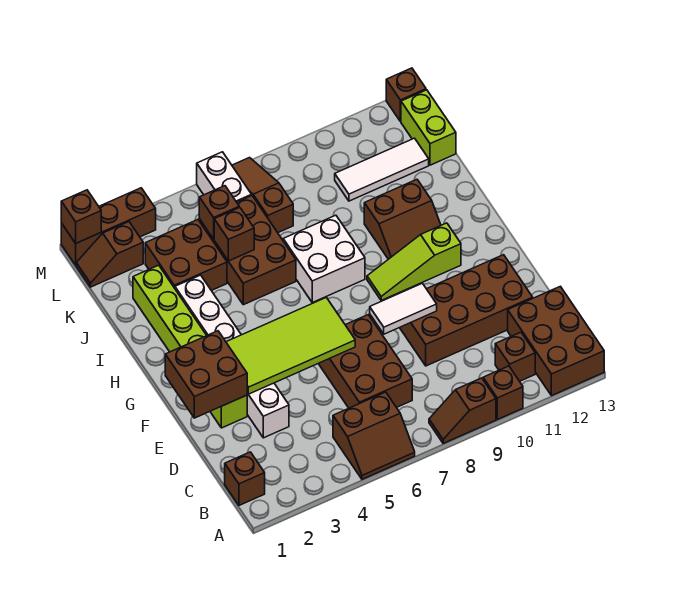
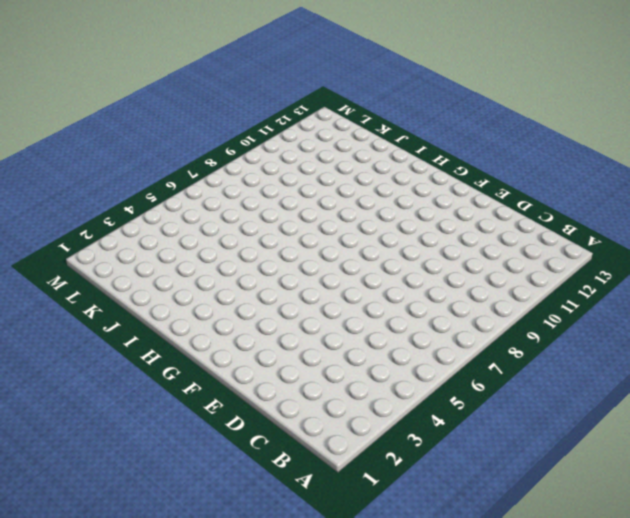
none -> brown 2x2 slope [333,392,415,479]
none -> brown 1x2 slope [429,378,496,443]
none -> brown 1x1 brick [483,366,523,420]

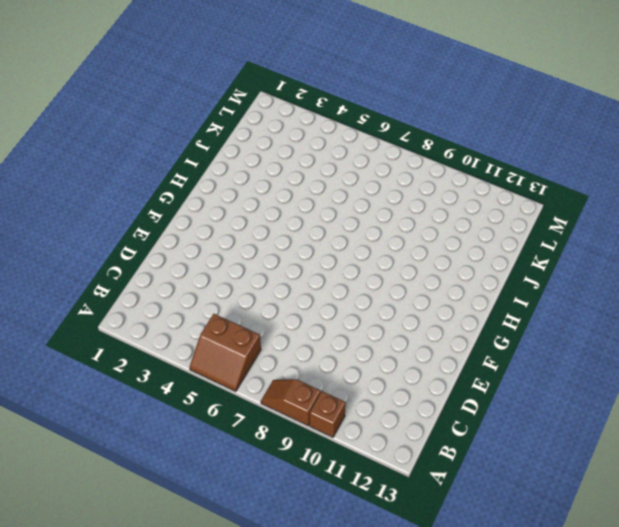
none -> brown 2x3 brick [508,286,604,396]
none -> brown 1x1 brick [225,452,265,505]
none -> brown 1x1 brick [495,332,535,381]

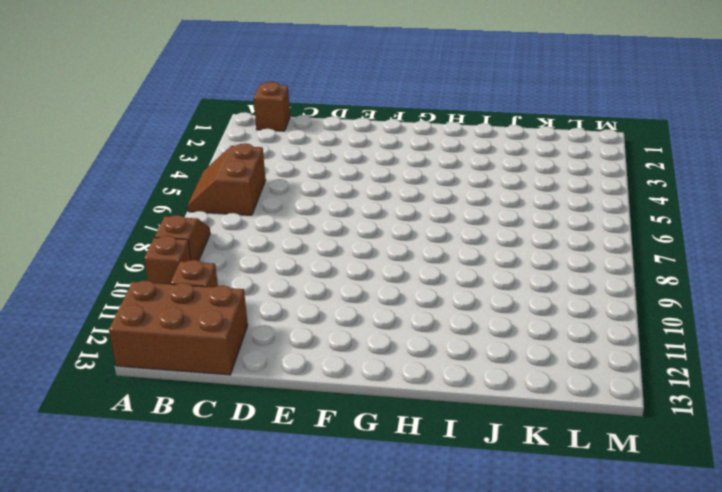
none -> brown 2x3 brick [318,315,412,408]
none -> white 1x6 brick [175,275,289,438]
none -> brown 2x4 brick [400,255,533,366]

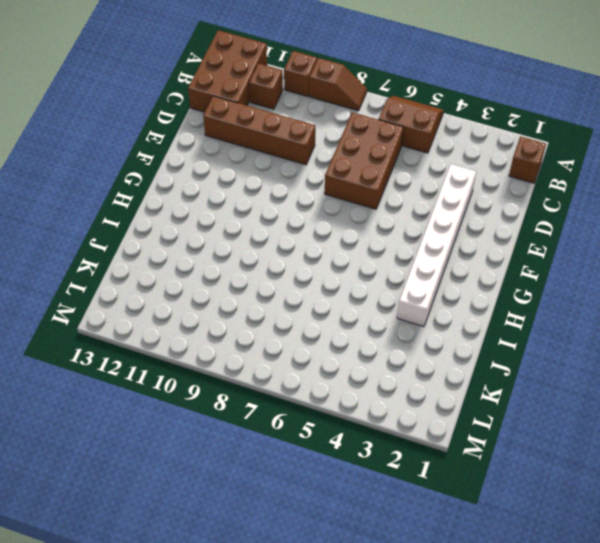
brown 1x4 brick [203,96,315,165] -> brown 2x4 brick [400,255,533,366]
none -> lime 1x6 brick [133,265,247,428]
none -> lime 1x3 slope [367,223,461,300]
none -> white 2x2 brick [283,215,365,303]

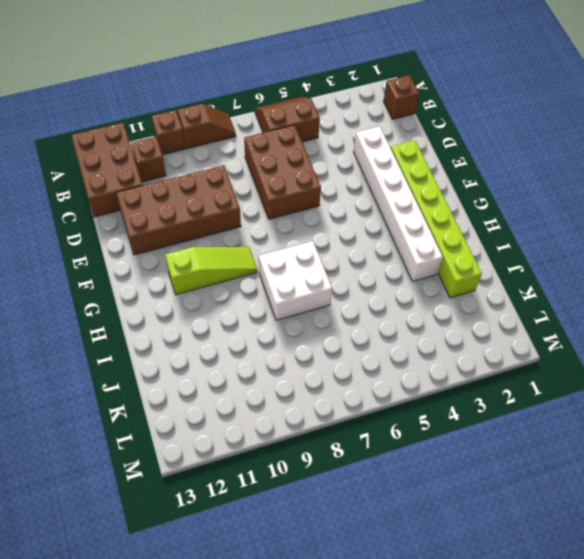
none -> brown 2x2 slope [364,180,441,259]
none -> brown 2x3 brick [199,196,296,305]
none -> brown 2x2 brick [145,220,227,291]

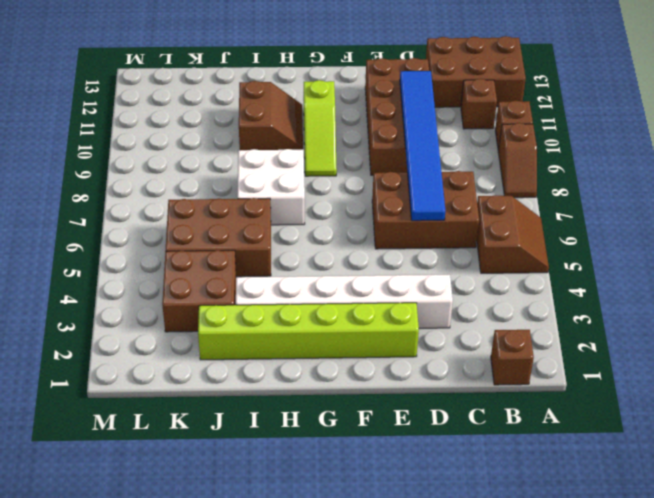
blue 1x6 tile [400,71,445,221] -> none
none -> brown 1x3 slope [232,158,293,233]
none -> white 1x3 tile [335,138,429,201]
none -> lime 1x2 brick [401,90,456,165]

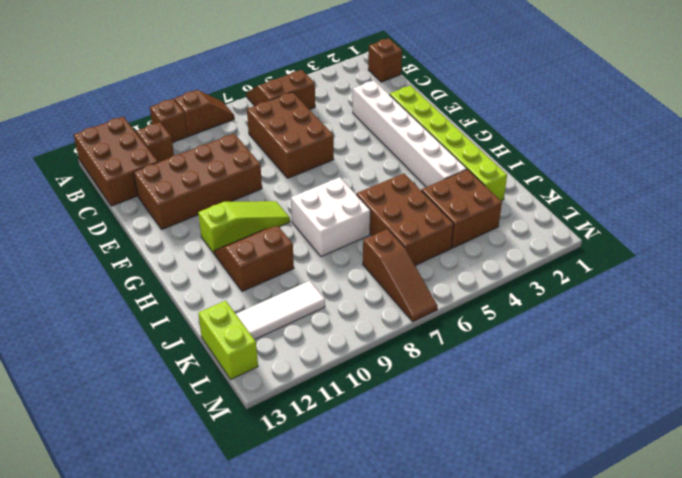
none -> brown 1x2 slope [76,222,143,287]
none -> white 1x2 brick [197,152,252,202]
none -> brown 1x3 brick [61,188,156,265]

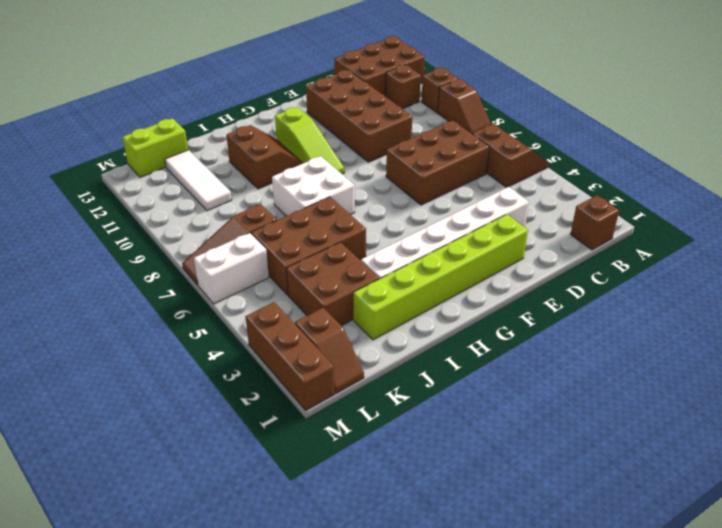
none -> brown 1x1 brick [386,68,426,122]
none -> brown 2x2 brick [165,331,247,418]
none -> lime 2x4 tile [226,297,355,394]

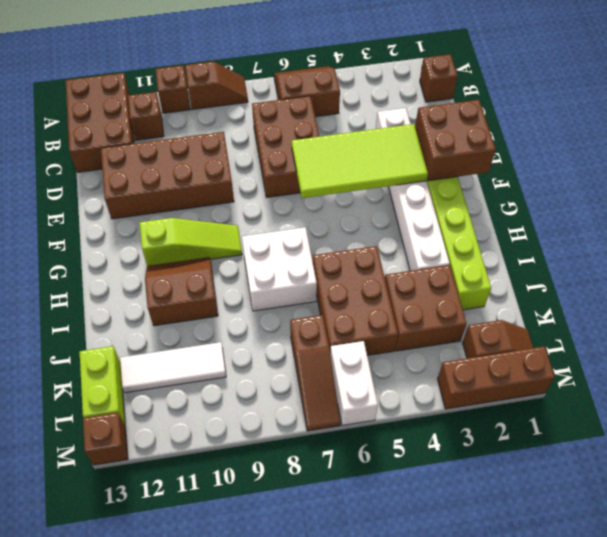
none -> white 1x2 tile [370,283,437,334]
none -> brown 1x1 brick [214,207,254,261]
none -> brown 1x1 brick [199,186,239,239]

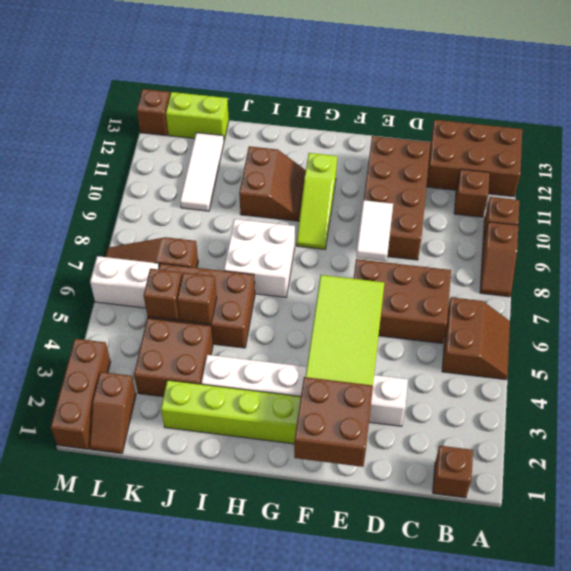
none -> brown 1x1 brick [61,190,101,243]

